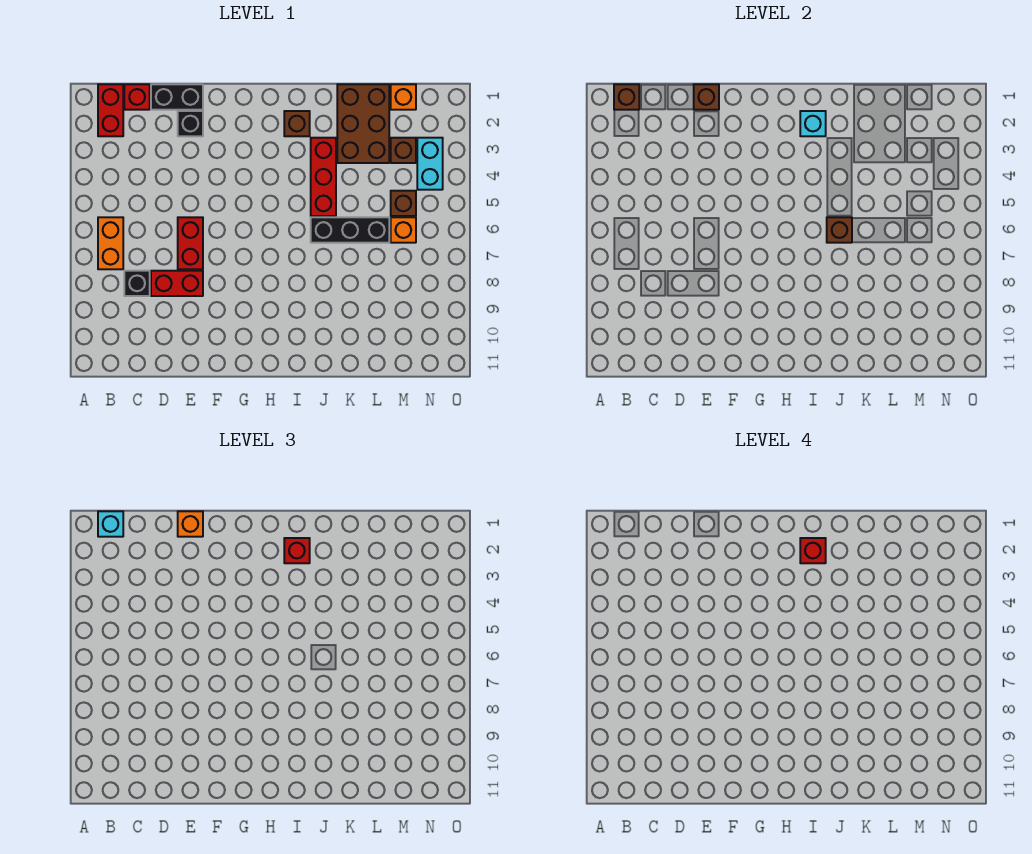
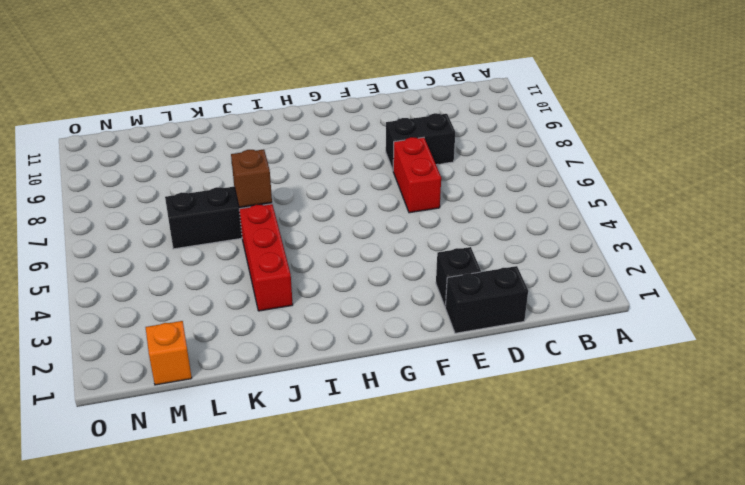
black 1x2 brick [386,113,455,170] -> red 1x2 brick [151,271,203,296]
none -> red 1x2 brick [98,84,123,136]
none -> orange 1x2 brick [98,217,123,269]
none -> red 1x1 brick [124,84,150,110]

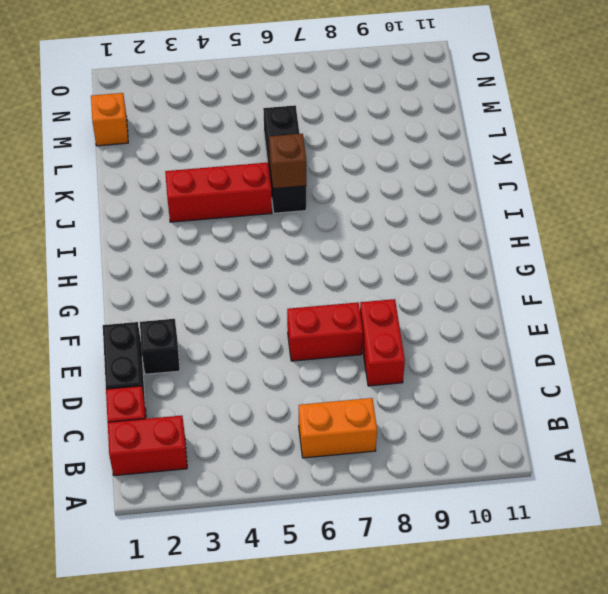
none -> black 1x1 brick [124,271,150,296]
none -> brown 1x1 brick [284,111,310,136]
none -> brown 2x3 brick [337,84,389,163]

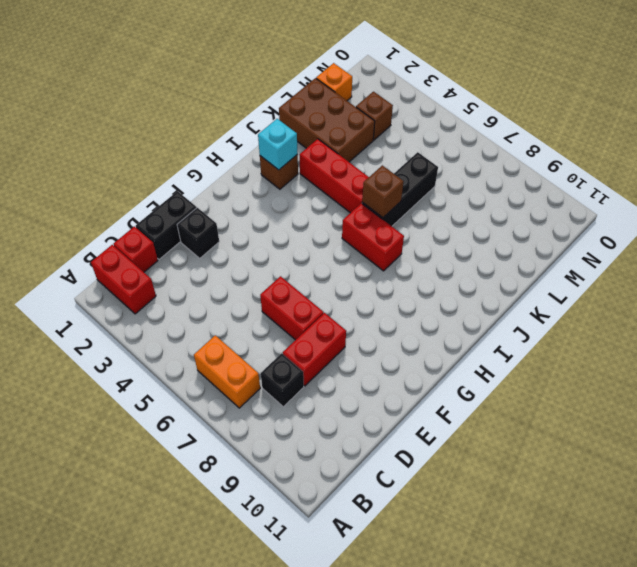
red 1x2 brick [342,203,404,271] -> none
none -> brown 1x1 brick [391,191,416,216]
none -> orange 1x1 brick [391,217,416,243]
none -> cyan 1x2 brick [417,138,443,190]

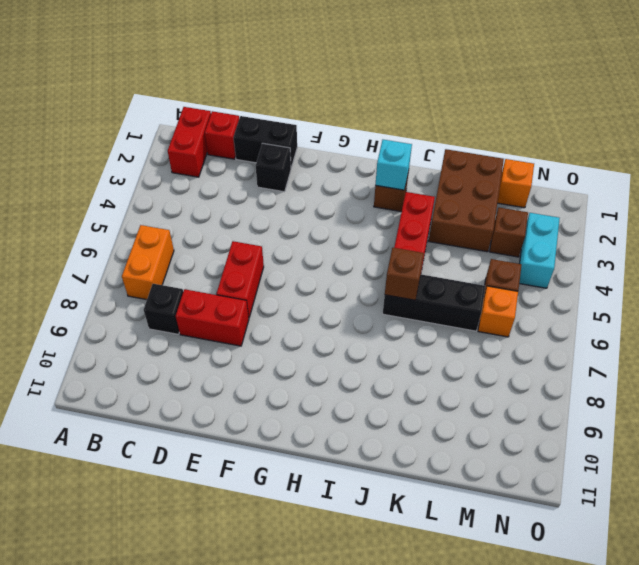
none -> brown 1x1 brick [614,84,639,110]
none -> brown 1x1 brick [694,84,719,110]
none -> cyan 1x1 brick [98,511,123,537]

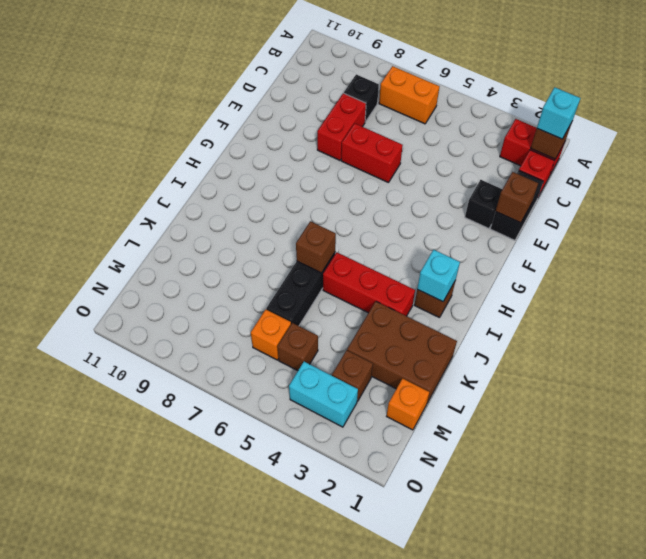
none -> orange 1x1 brick [178,511,203,537]
none -> red 1x1 brick [284,538,310,563]
none -> red 1x1 brick [800,538,826,563]

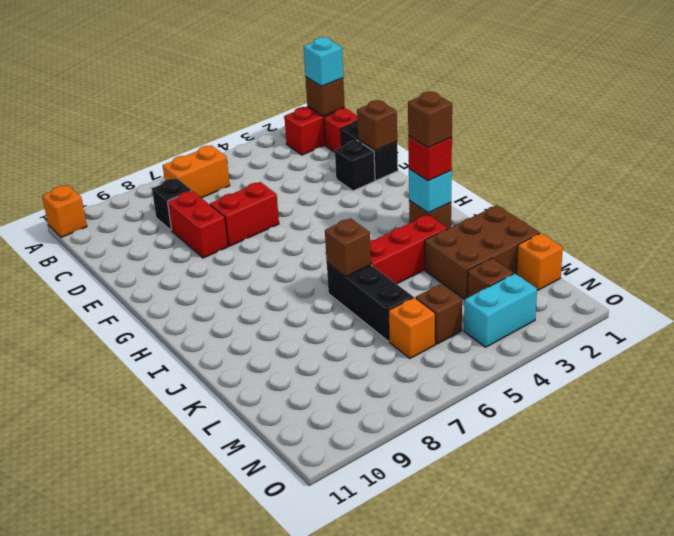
orange 1x1 brick [42,185,87,237] -> orange 1x1 brick moved to [178,511,203,537]
brown 1x1 brick [408,92,452,148] -> red 1x1 brick [800,538,826,563]

